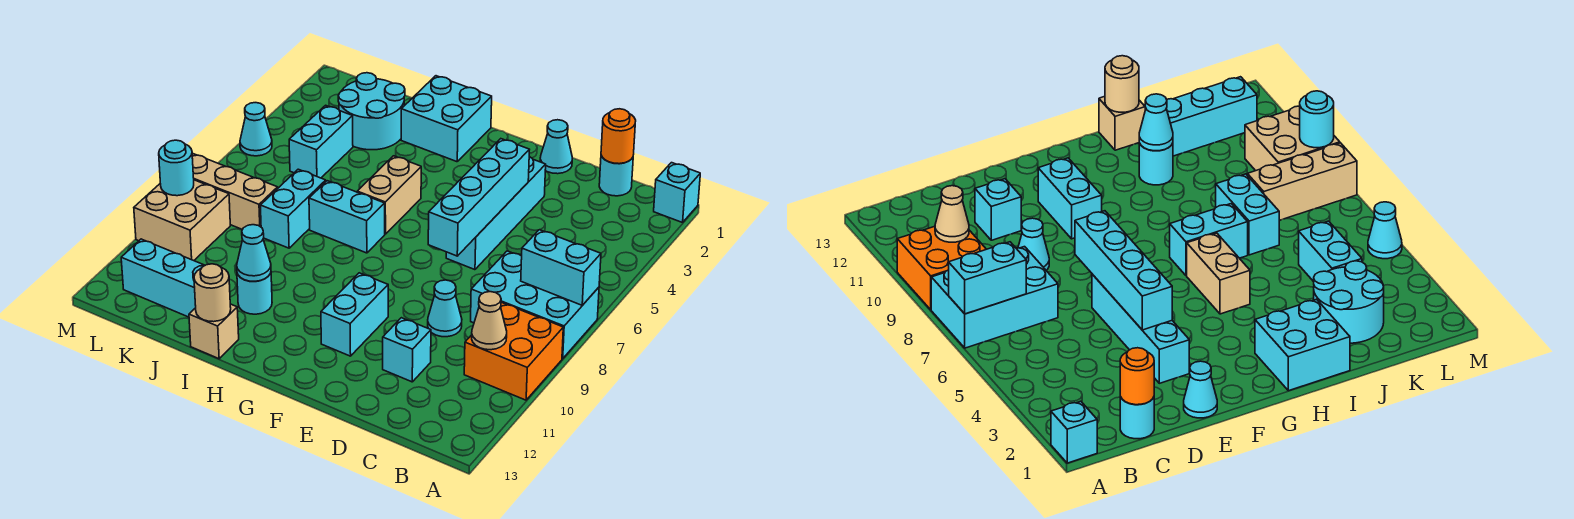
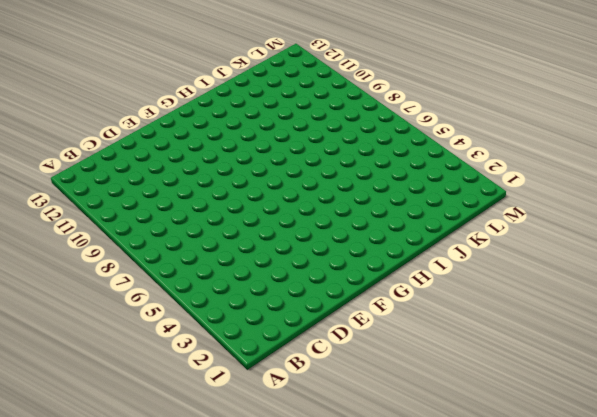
none -> cyan 1x1 brick [654,163,700,223]
none -> cyan 2x3 brick [471,251,599,359]
none -> orange 2x2 brick [464,303,563,400]

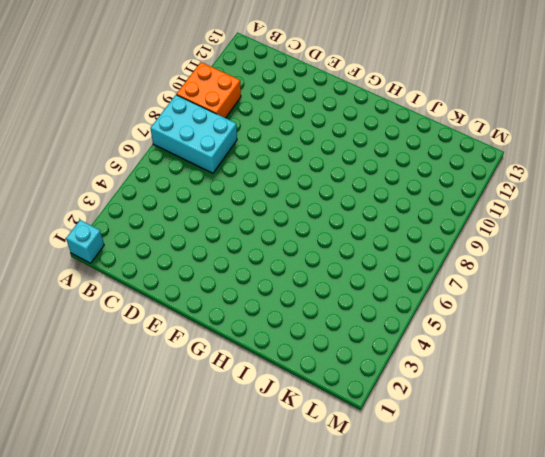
none -> cyan 1x1 round brick [599,156,633,196]
none -> cyan 1x1 cone [428,280,462,337]
none -> cyan 1x1 brick [383,318,431,382]

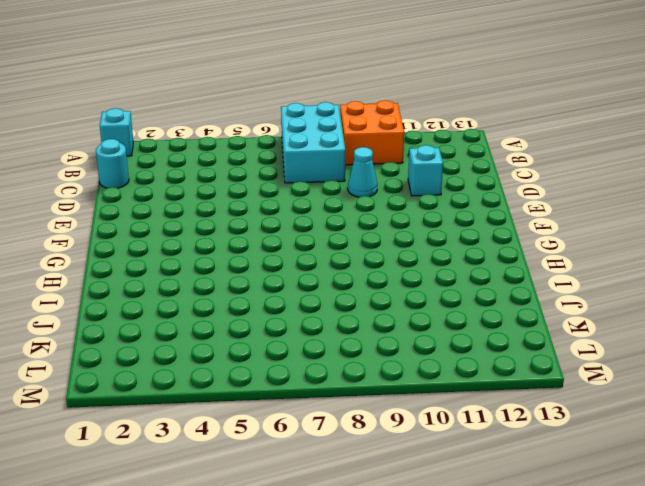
none -> cyan 1x1 cone [540,120,572,174]
none -> cyan 1x4 brick [446,157,546,270]
none -> cyan 1x2 brick [321,273,388,356]

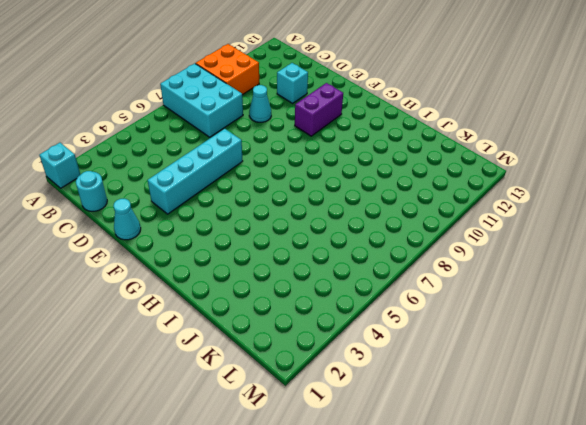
purple 1x2 brick [295,83,343,136] -> cyan 1x2 brick [321,273,388,356]
none -> cyan 2x2 brick [401,76,492,162]
none -> tan 1x2 brick [357,156,421,234]
none -> cyan 1x2 brick [309,181,385,253]

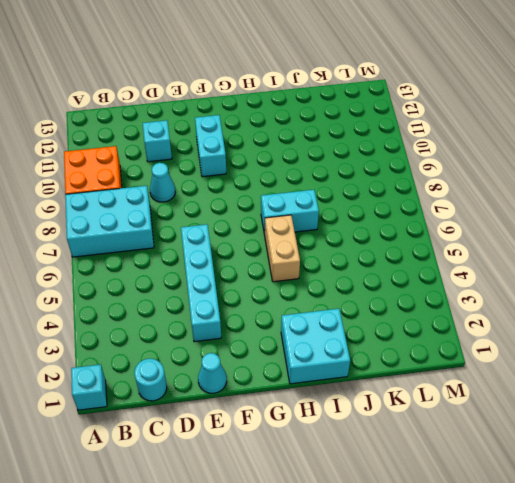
none -> cyan 1x1 round brick [237,273,272,314]
none -> tan 1x1 brick [189,304,239,359]
none -> cyan 2x2 round brick [338,73,405,150]

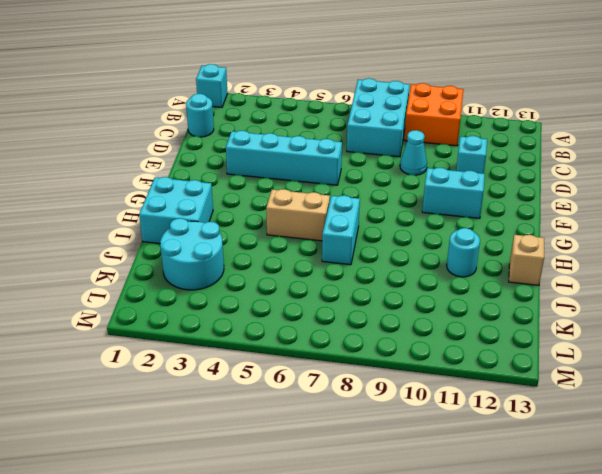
none -> cyan 1x1 cone [540,120,572,174]
none -> cyan 1x2 brick [260,169,326,248]
none -> cyan 1x3 brick [121,239,205,317]

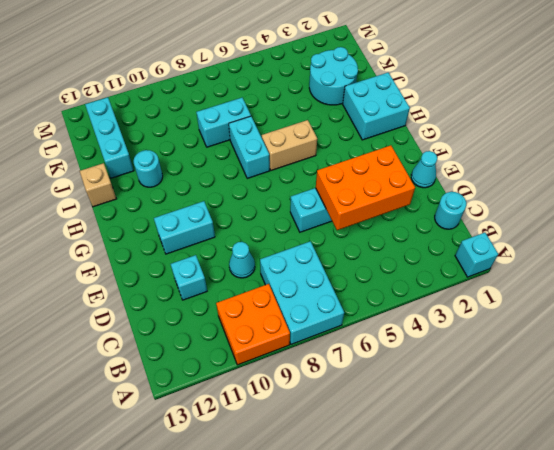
orange 2x3 brick [316,145,415,230] -> cyan 1x4 brick [428,139,529,256]
none -> cyan 1x2 brick [289,105,353,178]
none -> tan 1x3 brick [192,154,278,229]
none -> tan 2x2 brick [134,180,230,261]

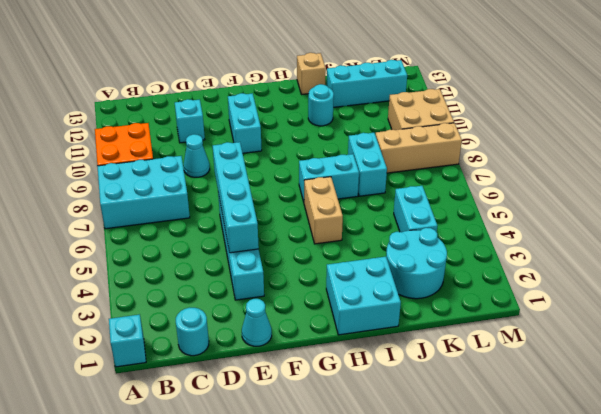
none -> cyan 1x1 cone [240,103,272,156]
none -> cyan 1x2 brick [521,230,601,305]
none -> tan 1x1 cone [472,292,507,350]

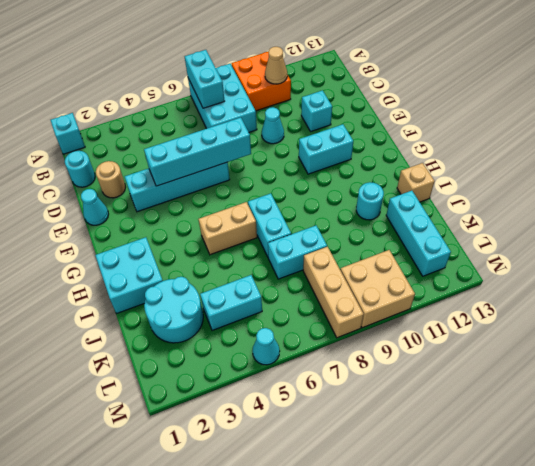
tan 1x1 round brick [96,161,126,198] -> tan 1x1 round brick moved to [194,264,231,322]
none -> orange 1x1 round brick [601,109,636,164]
none -> cyan 1x1 cone [237,225,271,281]
none -> cyan 1x1 round brick [159,140,194,196]

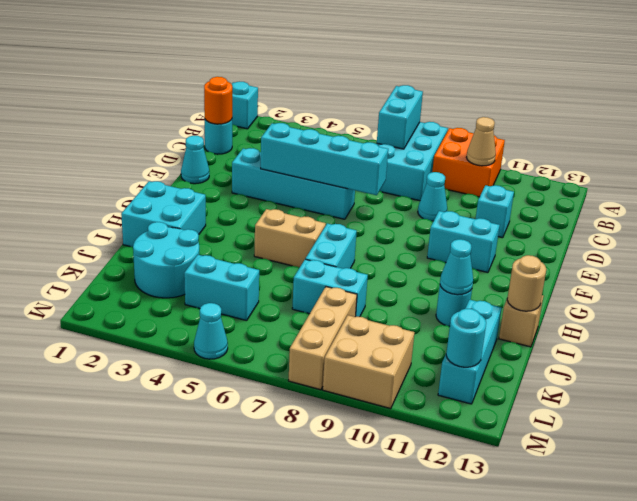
cyan 1x1 round brick [446,309,486,367] -> cyan 1x1 round brick moved to [159,140,194,196]

